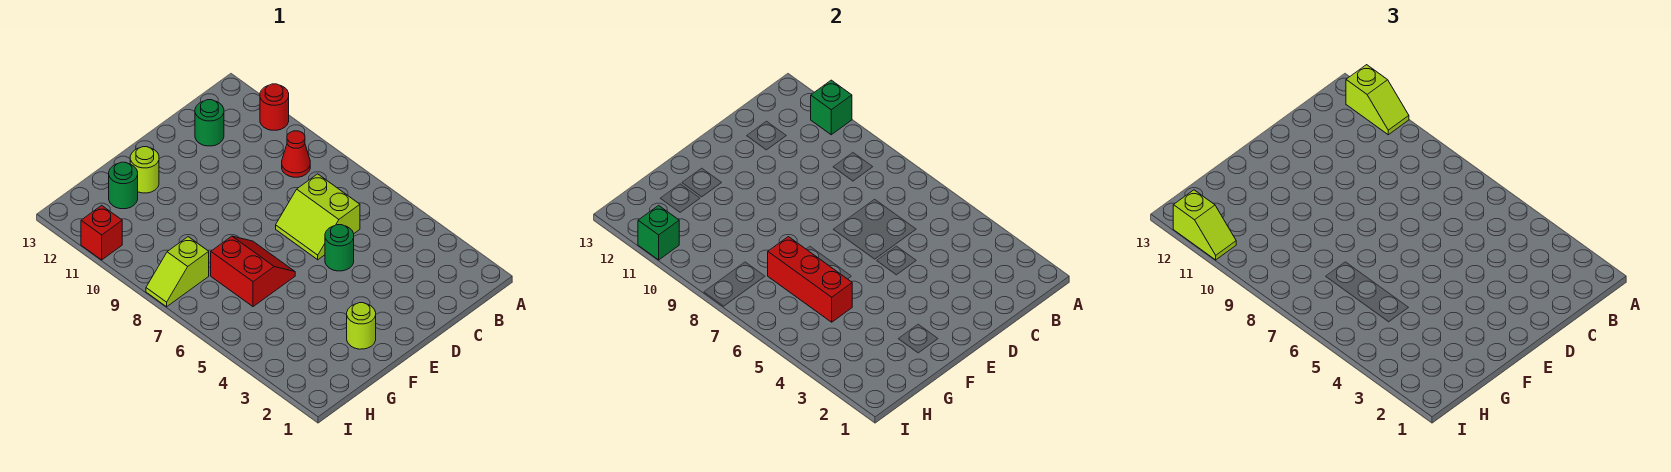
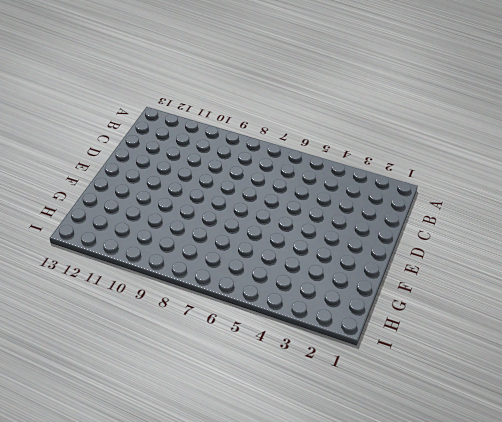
none -> red 1x1 round brick [260,84,289,130]
none -> red 1x1 cone [282,131,310,177]
none -> lime 2x2 slope [276,174,360,260]

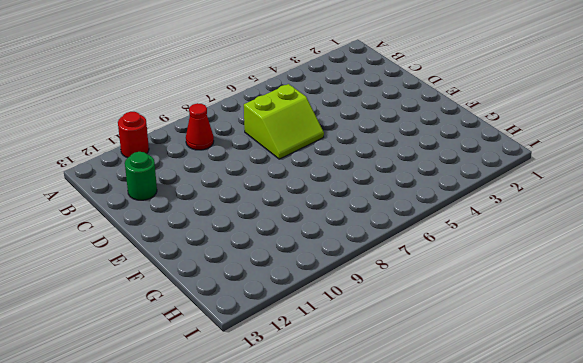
none -> green 1x1 round brick [325,225,354,271]
none -> lime 1x1 round brick [347,303,376,349]
none -> red 2x2 slope [211,236,295,307]

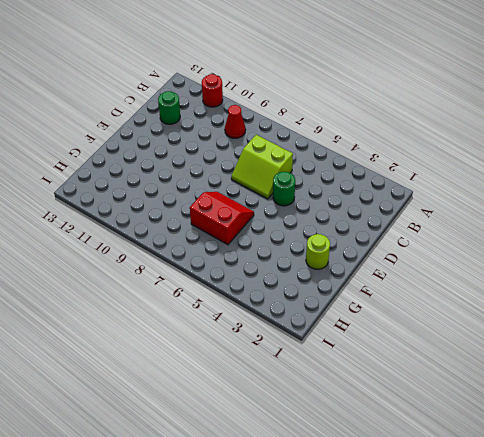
none -> lime 1x1 round brick [130,147,159,193]
none -> green 1x1 round brick [109,162,138,209]
none -> lime 1x2 slope [146,237,209,307]

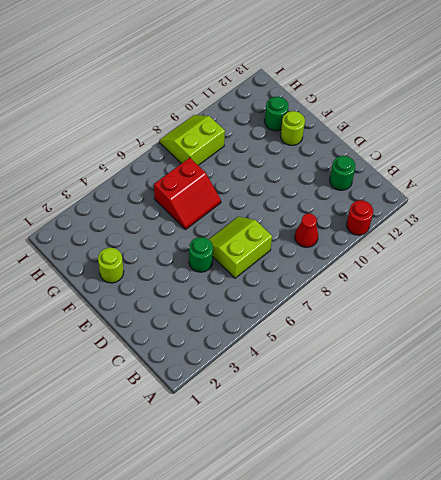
lime 2x2 slope [159,115,225,165] -> lime 1x2 slope [146,237,209,307]
none -> red 1x1 brick [81,205,122,260]
none -> green 1x1 brick [811,80,852,135]
none -> red 1x3 brick [768,237,852,322]

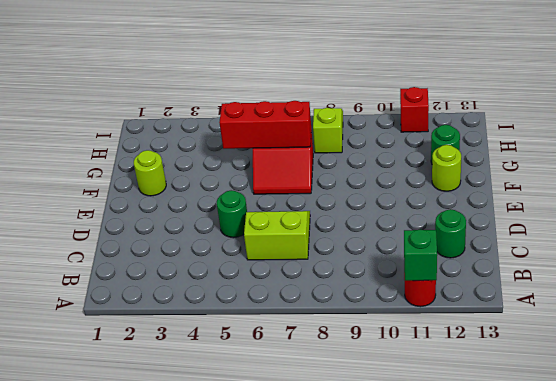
none -> red 1x1 cone [282,131,310,177]
none -> green 1x1 brick [638,205,679,260]
none -> lime 1x2 slope [1346,65,1409,135]

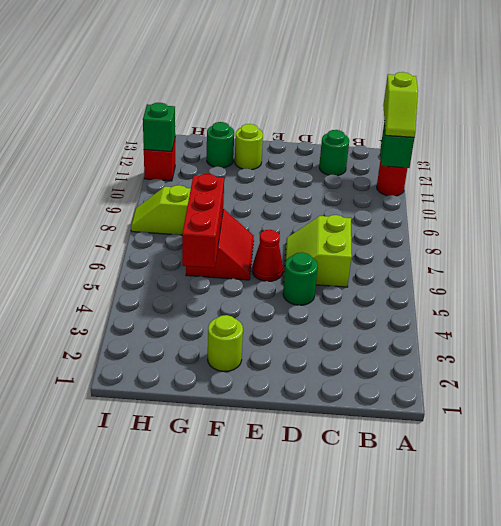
red 1x1 cone [252,230,283,281] -> red 1x1 cone moved to [282,131,310,177]
none -> lime 1x2 slope [1173,190,1236,260]

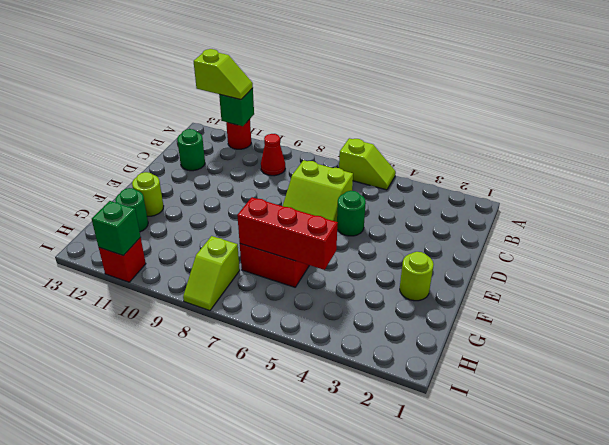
lime 1x2 slope [339,138,396,190] -> lime 1x2 slope moved to [1173,190,1236,260]

